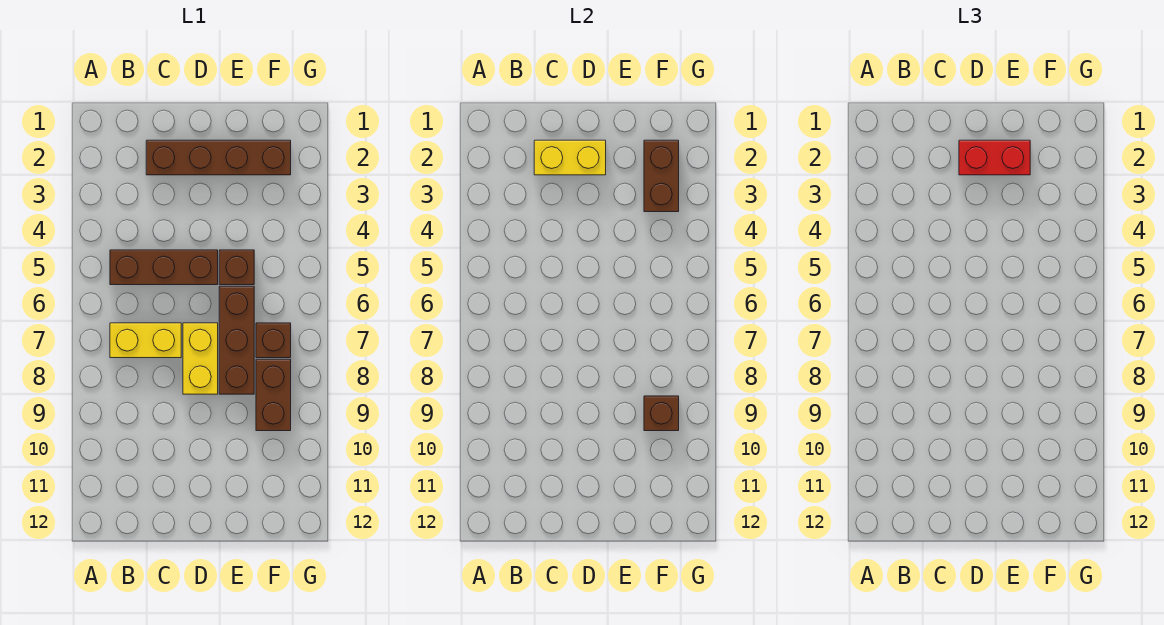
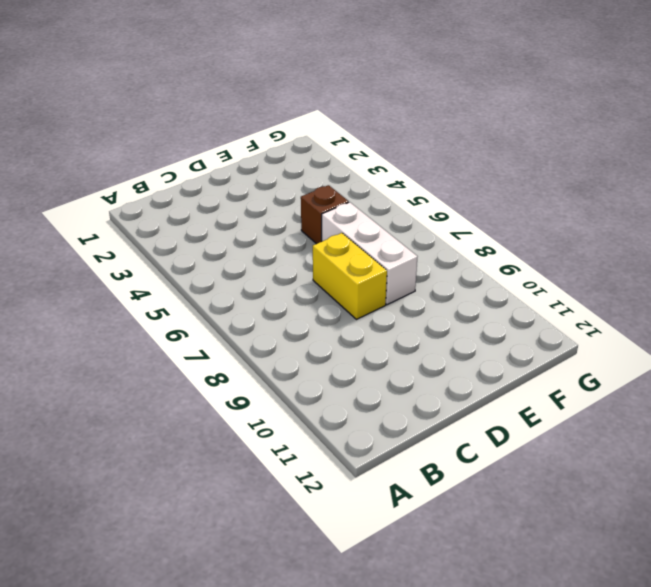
white 1x3 brick [322,202,418,305] -> brown 1x3 brick [219,286,254,394]
none -> brown 1x3 brick [110,250,218,285]
none -> yellow 1x2 brick [110,323,181,358]
none -> brown 1x4 brick [146,140,291,175]

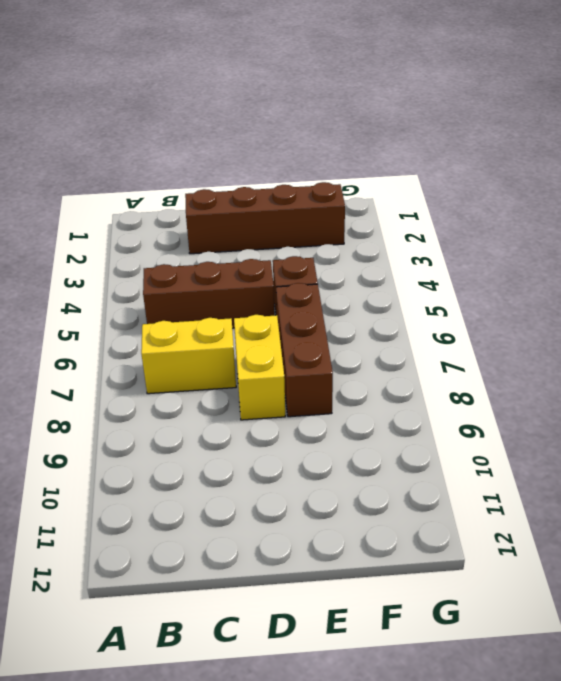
none -> brown 1x1 brick [256,323,291,358]
none -> brown 1x2 brick [256,359,291,431]
none -> yellow 1x2 brick [534,140,606,175]

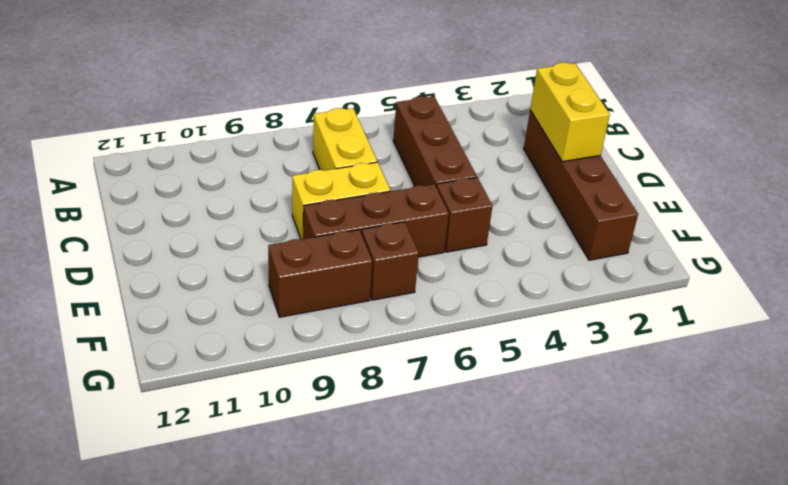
none -> brown 1x2 brick [644,140,679,212]
none -> brown 1x1 brick [644,396,679,431]
none -> red 1x2 brick [959,140,1030,175]

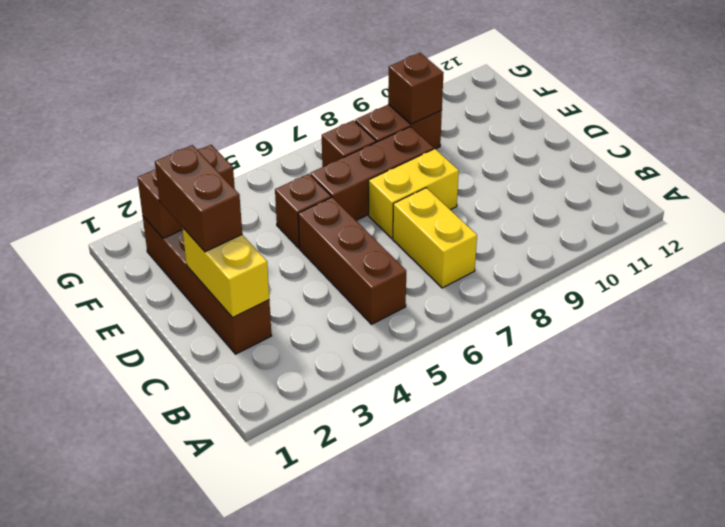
brown 1x2 brick [155,145,242,252] -> red 1x2 brick [959,140,1030,175]

